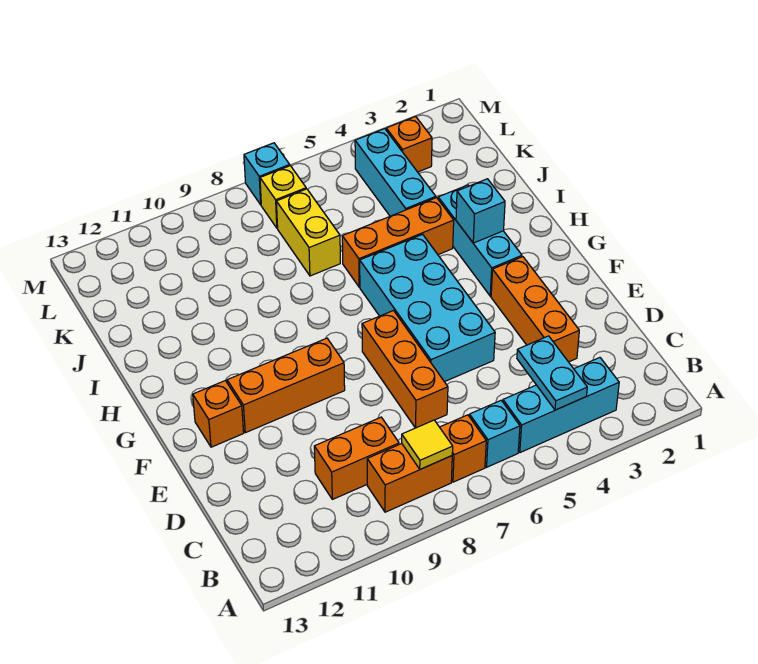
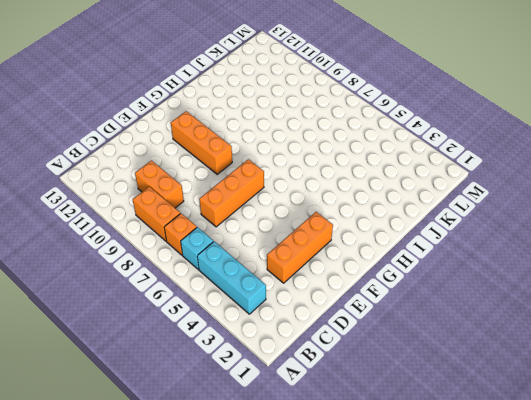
none -> cyan 2x4 brick [360,234,495,382]
none -> orange 1x1 brick [193,380,244,447]
none -> cyan 1x3 brick [438,185,522,296]

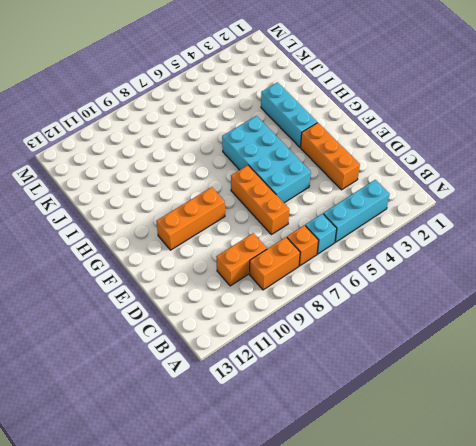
none -> orange 1x1 brick [193,380,244,447]
none -> orange 1x3 brick [342,198,454,287]
none -> cyan 1x3 brick [355,129,436,216]

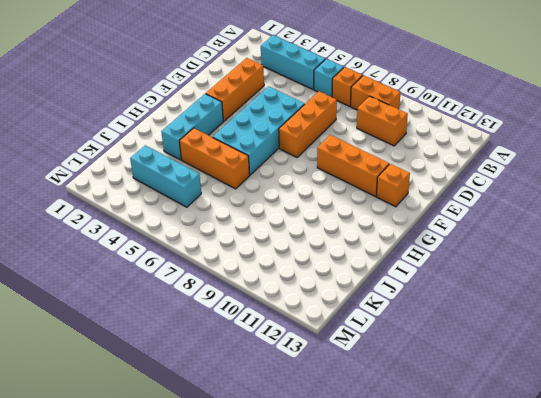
cyan 1x3 brick [130,145,201,207] -> cyan 1x3 brick turned to [355,129,436,216]
none -> yellow 1x2 brick [276,189,340,276]
none -> orange 1x1 brick [386,116,432,172]
none -> yellow 1x1 brick [260,166,306,228]

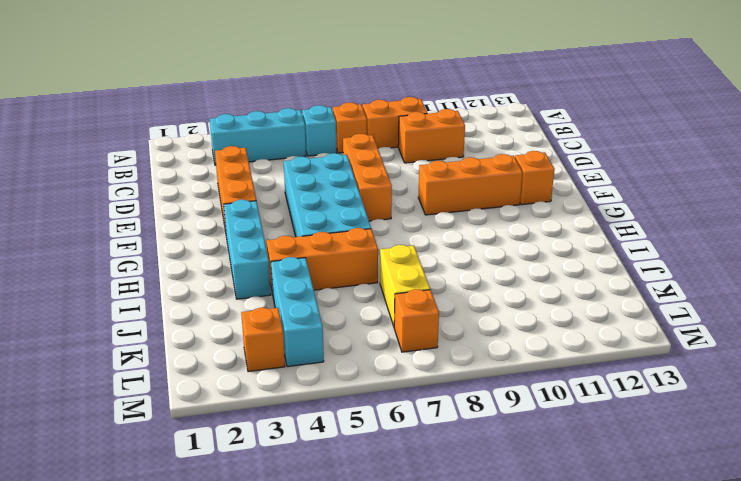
orange 1x1 brick [394,289,439,352] -> yellow 1x1 brick [260,166,306,228]
none -> cyan 1x1 brick [244,143,290,205]
none -> cyan 1x2 plate [517,336,587,410]
none -> yellow 1x1 tile [402,420,453,469]

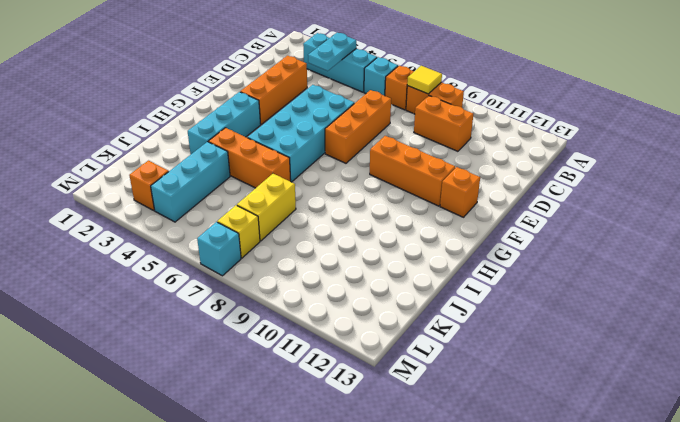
none -> cyan 1x1 brick [456,179,505,243]

